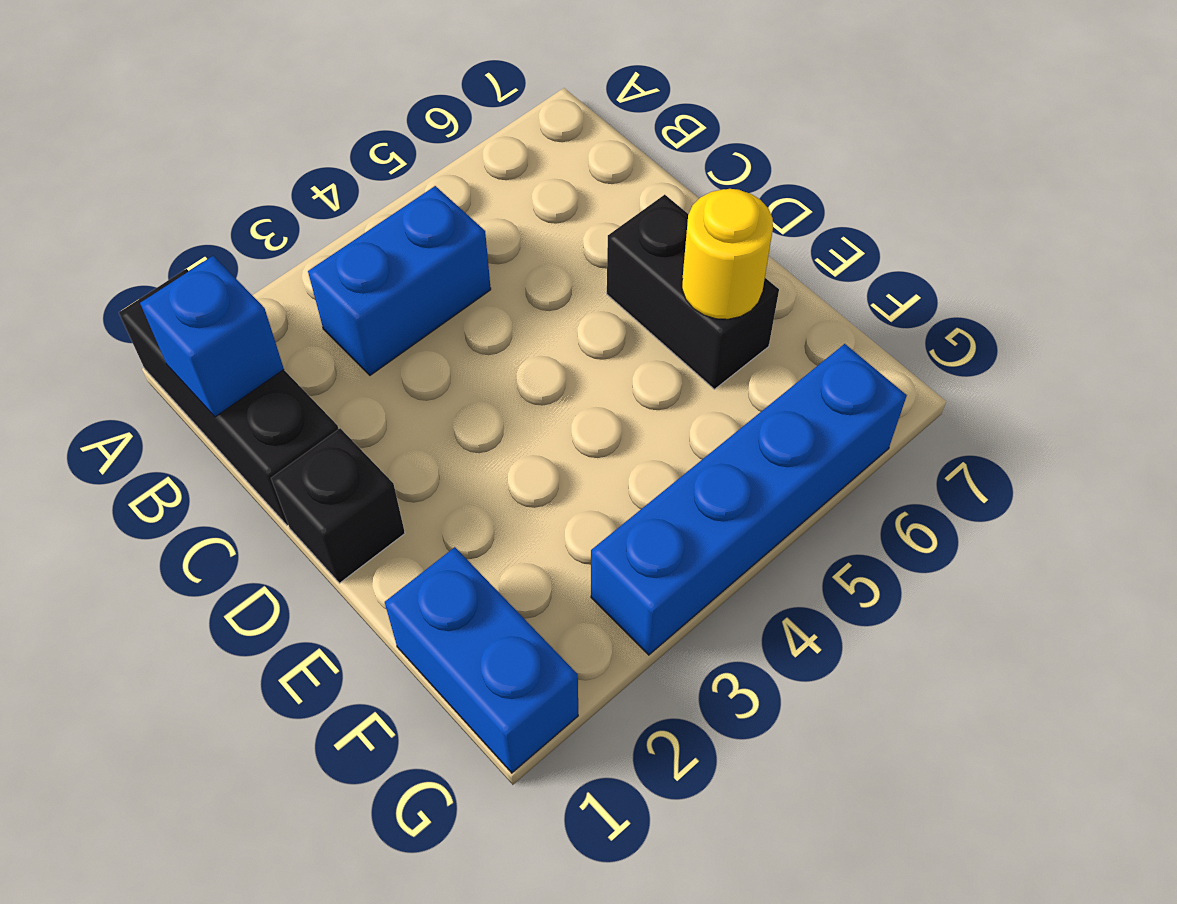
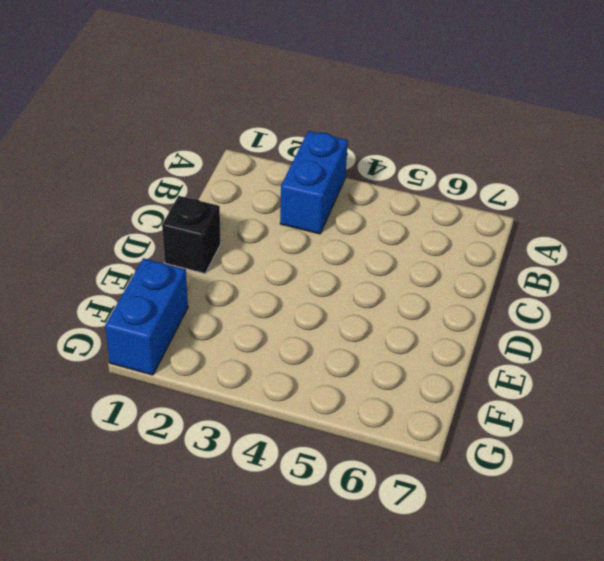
blue 1x2 brick [280,131,348,234] -> blue 1x2 brick turned to [308,186,491,375]
none -> black 1x3 brick [119,269,338,525]
none -> black 1x2 brick [607,195,779,389]

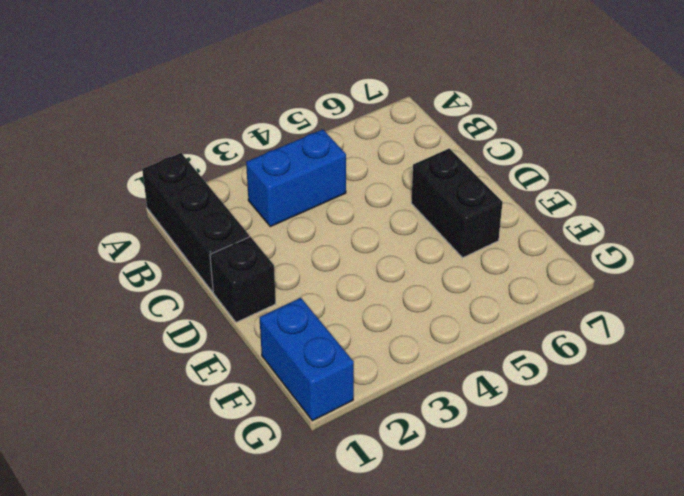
none -> blue 1x4 brick [591,344,907,655]
none -> blue 1x1 brick [140,256,284,417]

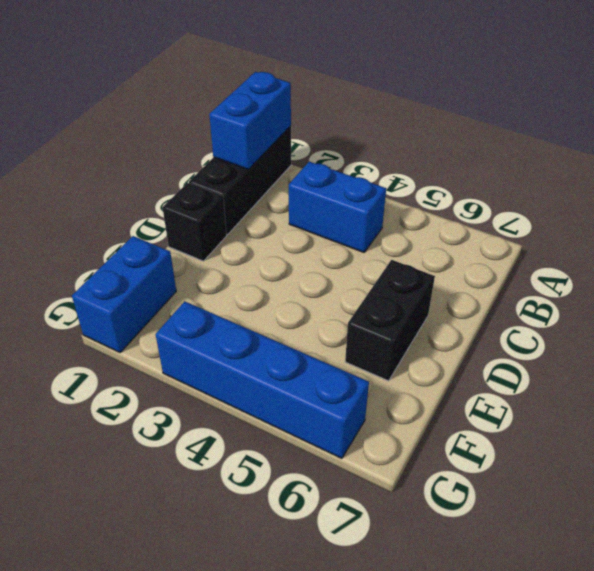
blue 1x2 brick [209,72,291,170] -> blue 1x1 brick [140,256,284,417]
none -> yellow 1x1 round brick [682,189,773,319]

